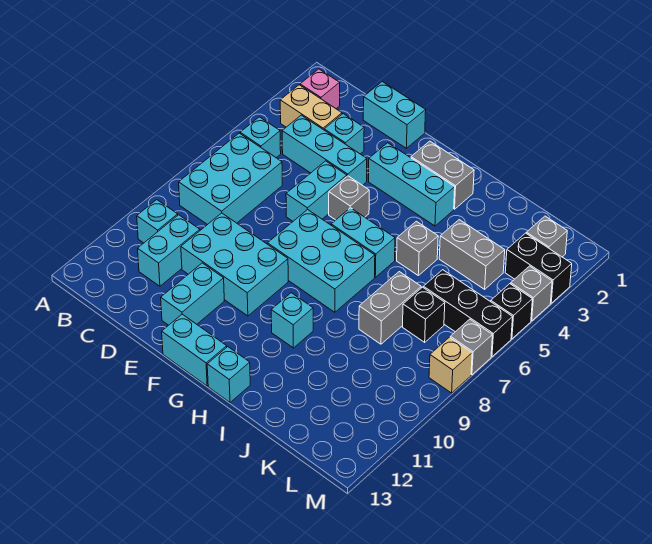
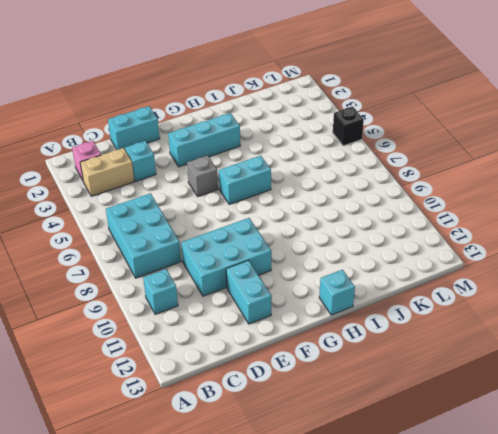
none -> cyan 1x1 brick [240,117,281,158]
none -> cyan 1x3 brick [282,115,367,185]
none -> cyan 1x2 brick [138,215,200,286]
none -> cyan 1x2 brick [286,161,347,221]

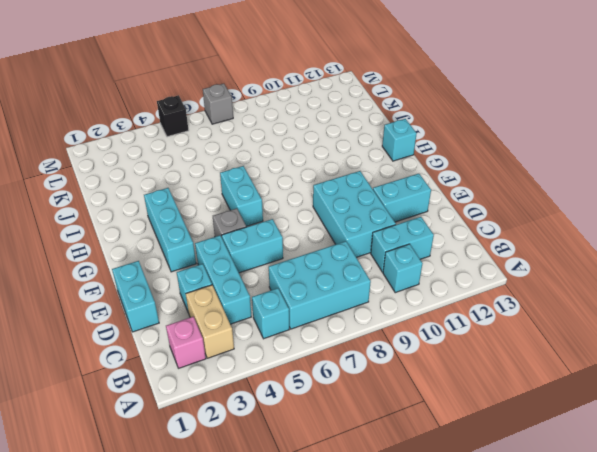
none -> cyan 2x3 brick [268,210,375,312]
none -> cyan 1x2 brick [162,314,227,386]
none -> grey 1x2 brick [411,141,474,209]
none -> cyan 1x1 brick [271,293,313,348]

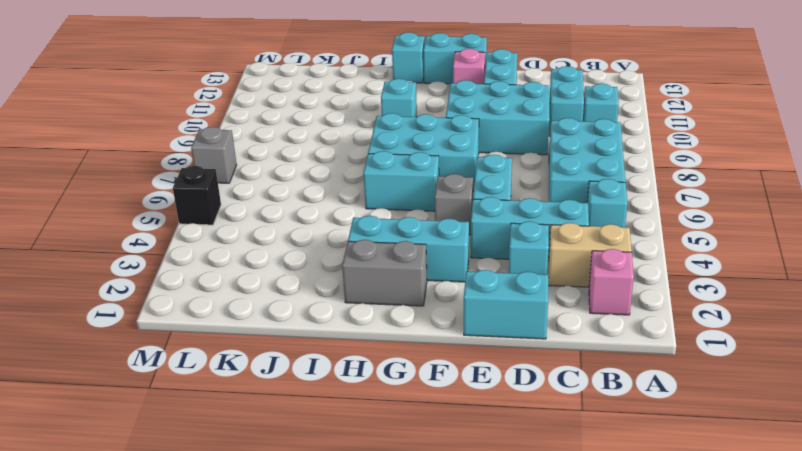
pink 1x1 brick [453,49,485,84] -> none
none -> grey 1x1 brick [397,221,438,275]
none -> grey 1x2 brick [439,220,505,289]
none -> grey 1x2 brick [359,272,421,344]
none -> black 1x3 brick [423,270,513,357]

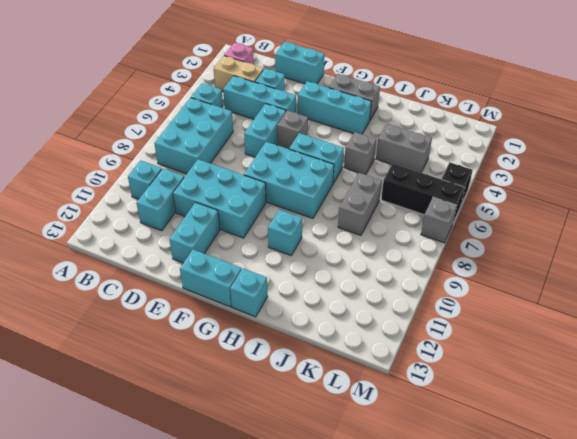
none -> black 1x1 brick [403,287,445,342]
none -> grey 1x1 brick [526,216,567,257]
none -> black 1x2 brick [505,233,572,303]
none -> grey 1x1 brick [511,266,552,321]

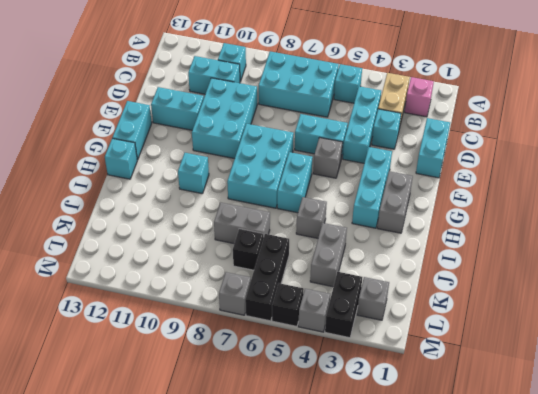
none -> tan 1x1 brick [429,337,472,393]

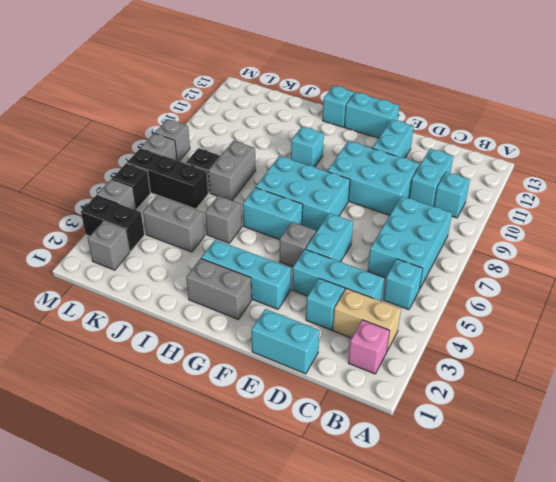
grey 1x1 brick [155,119,190,161] -> tan 1x1 brick [429,337,472,393]

